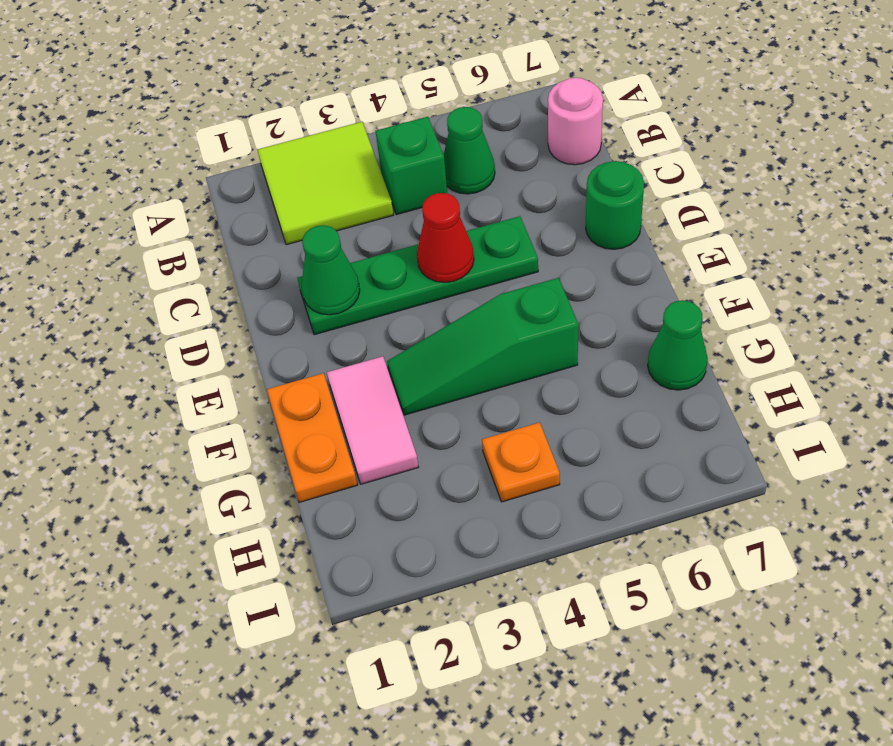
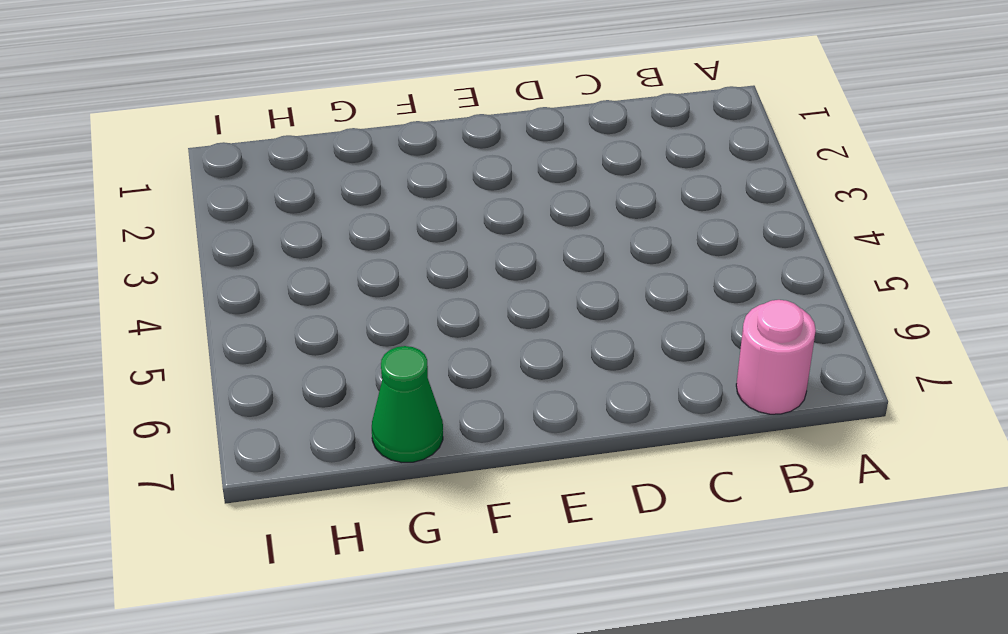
none -> lime 2x2 tile [258,122,393,245]
none -> green 1x1 brick [375,117,447,215]
none -> green 1x1 cone [444,107,495,194]

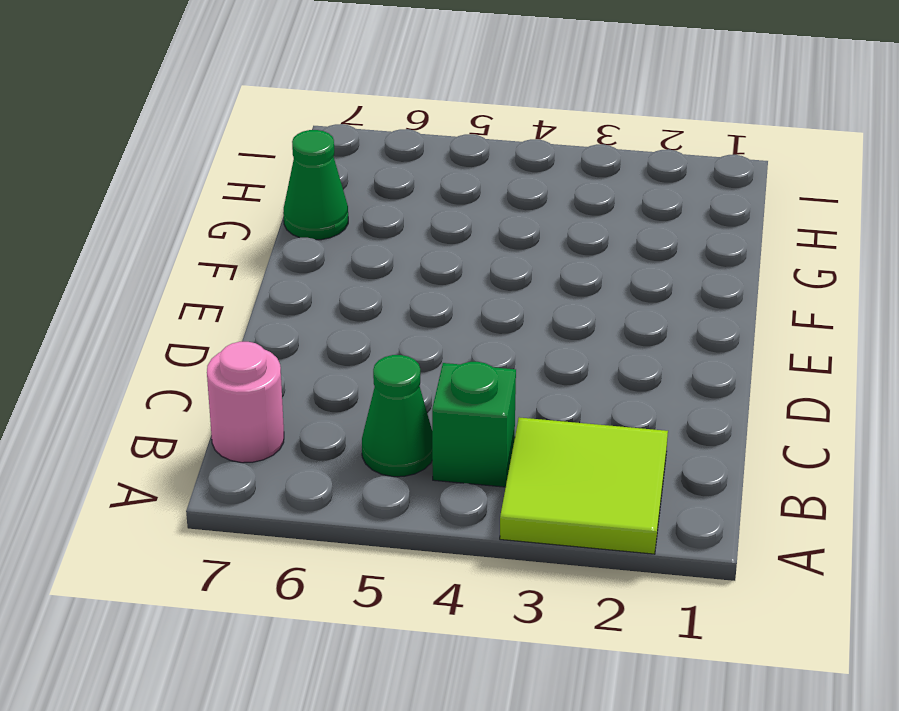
none -> green 1x4 plate [297,216,538,335]
none -> green 1x1 round brick [586,161,644,249]
none -> orange 1x2 plate [267,373,357,502]

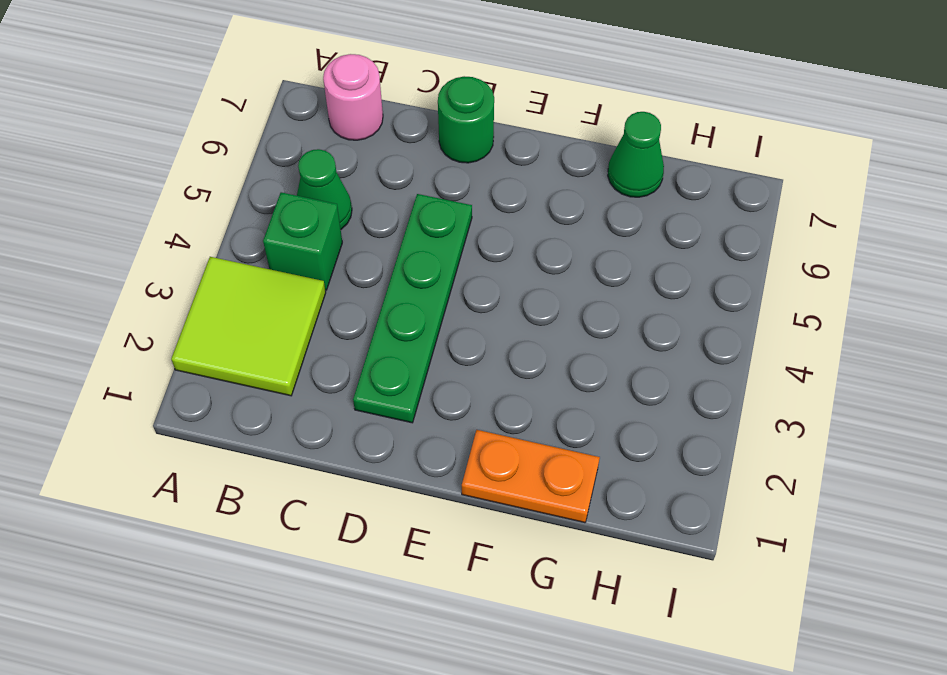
none -> pink 1x2 tile [327,356,418,484]
none -> green 1x3 slope [387,278,579,415]
none -> orange 1x1 plate [482,422,560,502]

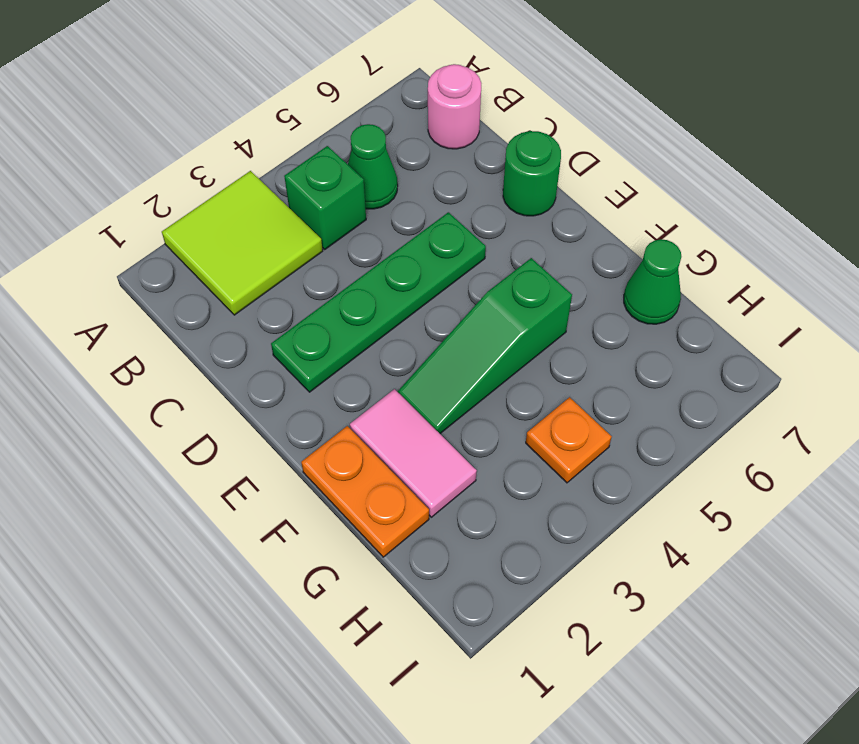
none -> green 1x1 cone [302,225,360,315]
none -> red 1x1 cone [417,193,474,282]

